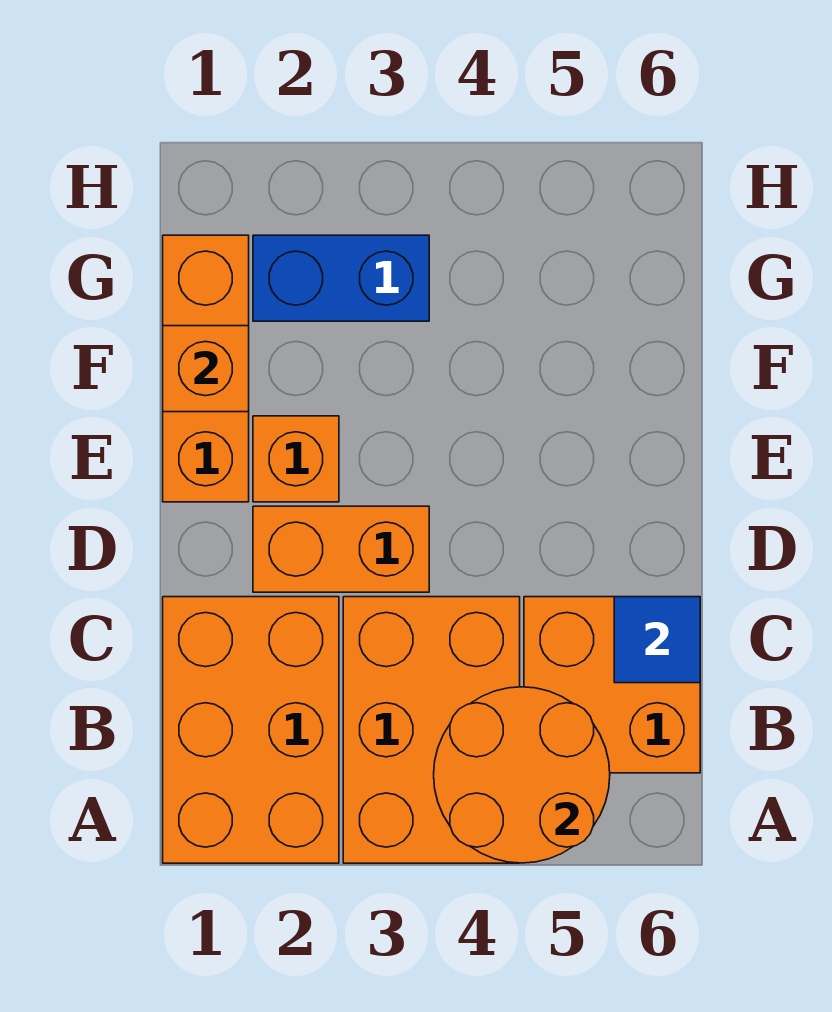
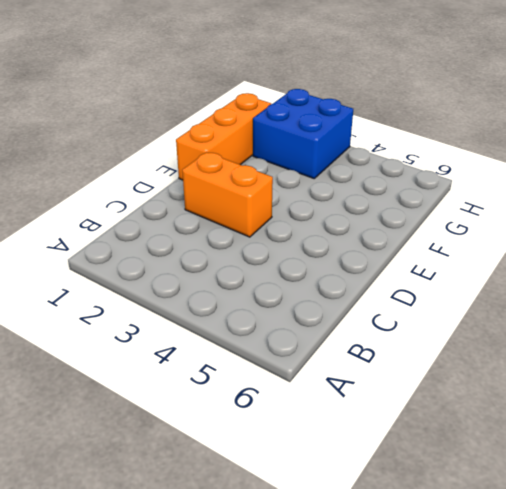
blue 2x2 brick [253,89,353,178] -> blue 1x2 brick [253,235,429,321]
none -> orange 2x3 brick [163,597,339,863]
none -> orange 2x3 brick [343,597,520,863]

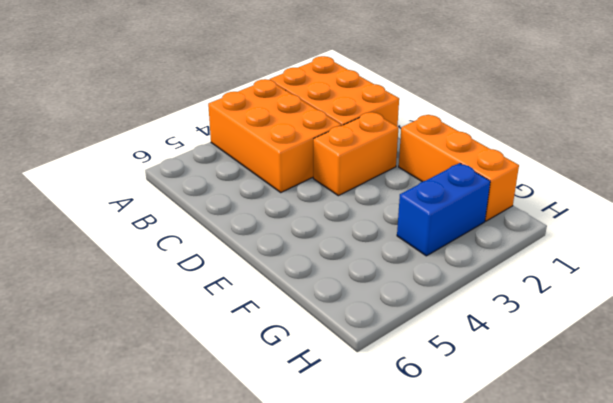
none -> orange 2x2 brick [524,597,700,773]
none -> orange 1x1 brick [253,416,339,502]

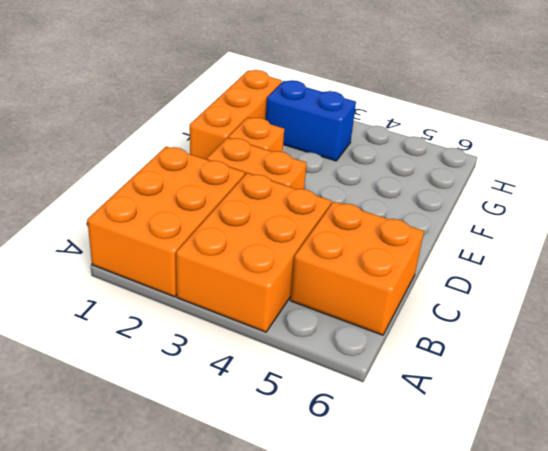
none -> orange 2x2 round brick [434,687,610,863]
none -> blue 1x1 tile [614,597,700,683]

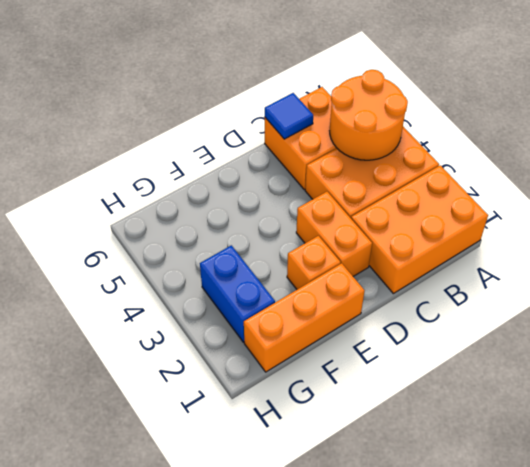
none -> orange 1x1 brick [163,326,249,412]

